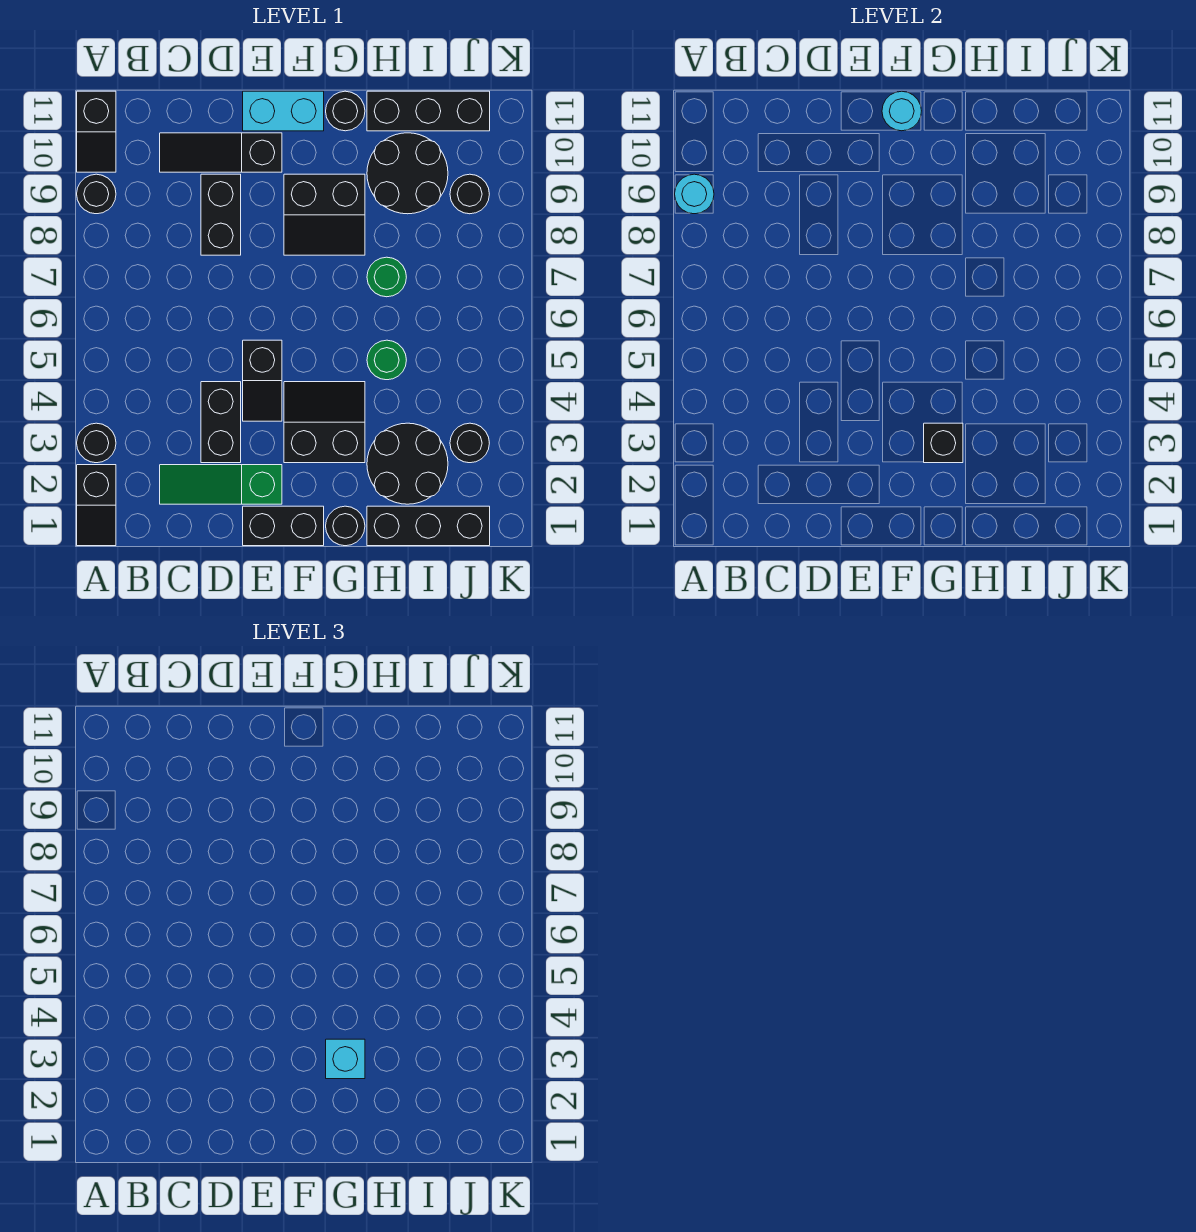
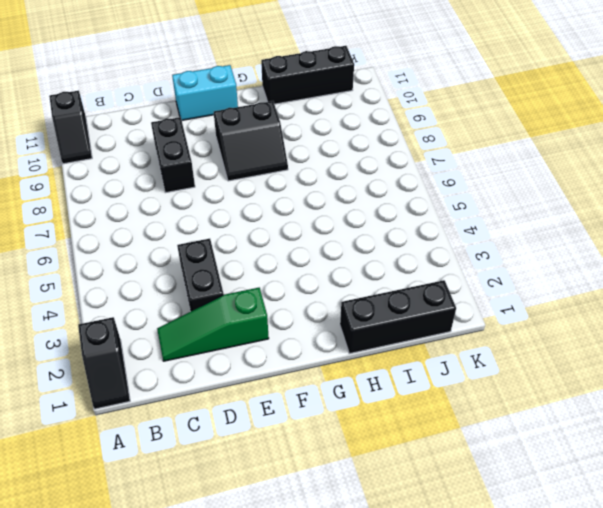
none -> black 1x1 round brick [77,423,116,463]
none -> black 1x1 round brick [77,174,116,214]
none -> black 1x3 slope [160,133,282,172]

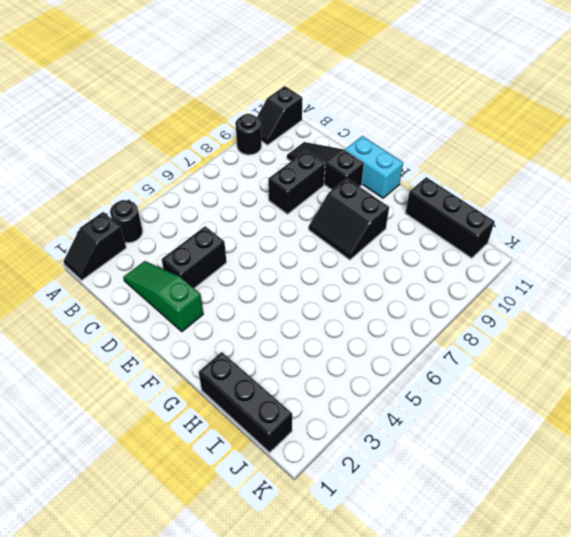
none -> black 1x2 brick [243,506,324,546]
none -> black 1x2 slope [243,340,282,421]
none -> black 2x2 slope [284,382,365,463]

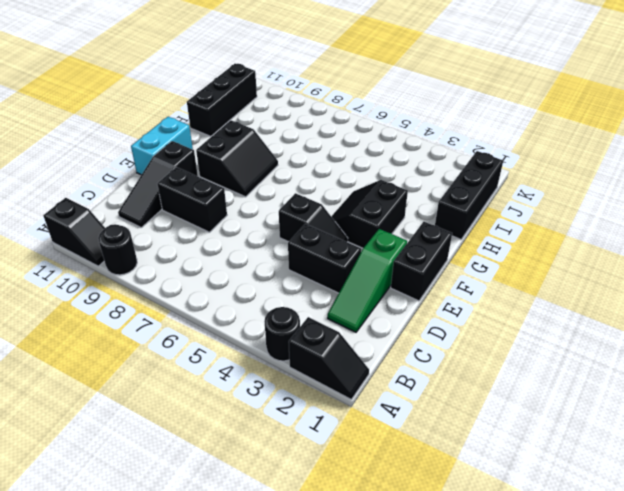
none -> black 1x1 round brick [326,506,365,546]
none -> black 1x1 round brick [326,91,365,131]
none -> black 2x2 round brick [367,423,448,504]

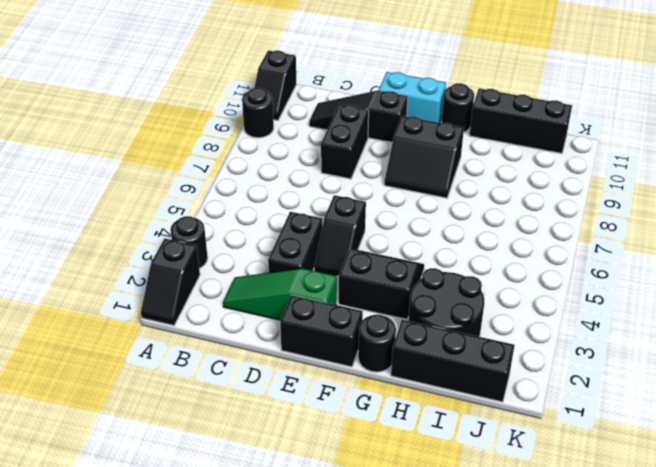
none -> green 1x1 round brick [367,340,406,380]
none -> green 1x1 round brick [367,257,406,297]
none -> black 2x2 round brick [367,133,448,214]

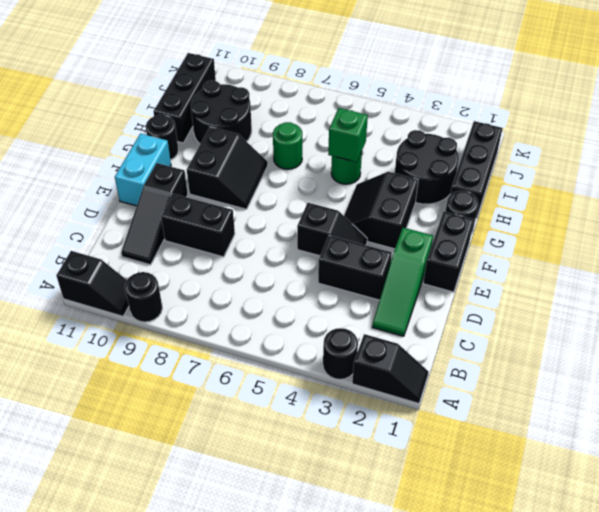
green 1x1 brick [328,108,368,162] -> none
none -> black 1x1 round brick [450,423,489,463]
none -> black 1x1 round brick [450,174,489,214]
none -> cyan 1x1 round brick [675,174,714,214]

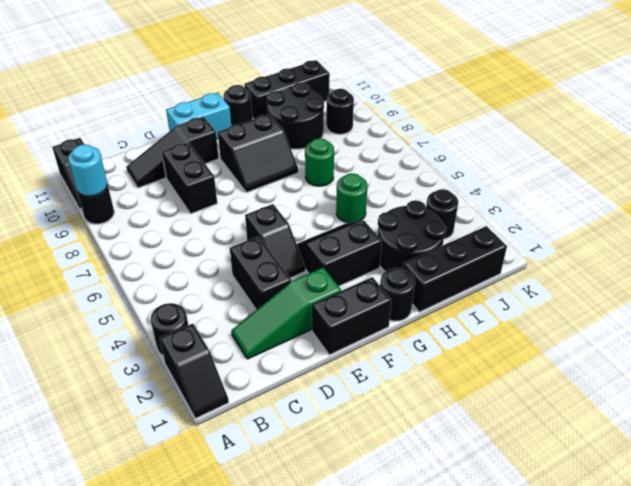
none -> cyan 1x1 round brick [882,91,921,131]
none -> black 1x1 brick [924,423,963,463]
none -> cyan 1x1 brick [326,1039,365,1079]

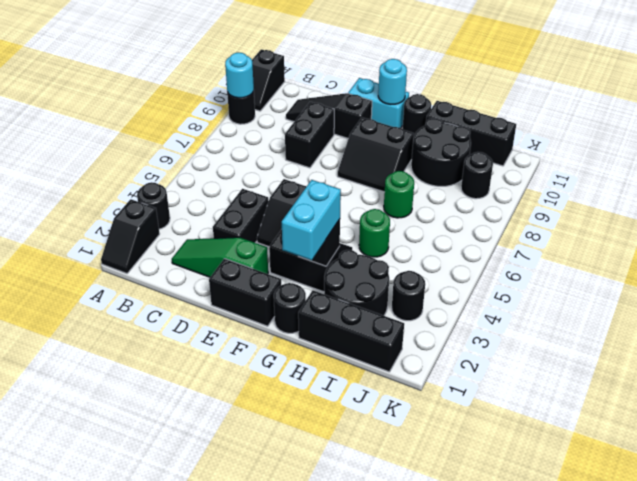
cyan 1x2 brick [282,180,341,260] -> cyan 1x1 brick [326,1039,365,1079]

